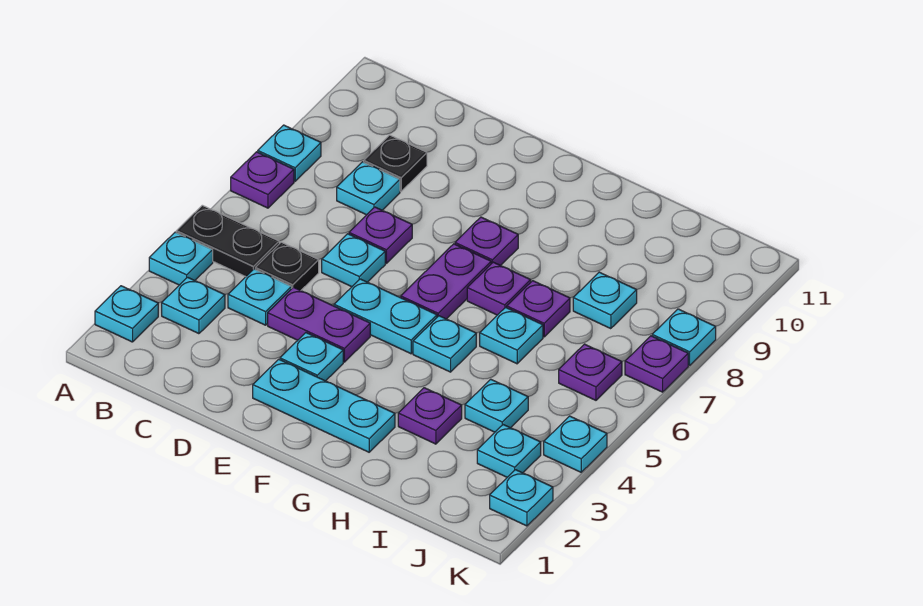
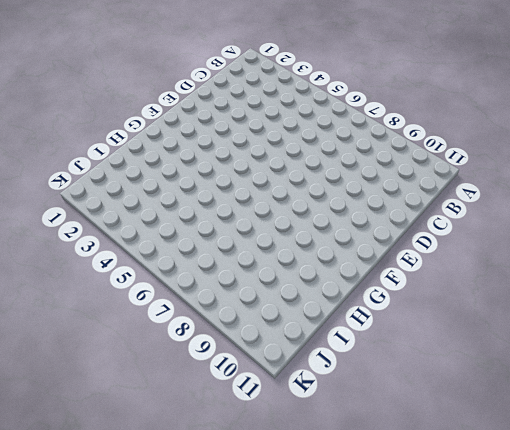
none -> cyan 1x1 plate [95,286,158,342]
none -> cyan 1x1 plate [149,232,213,285]
none -> black 1x2 plate [176,205,279,277]
none -> purple 1x1 plate [231,152,294,208]

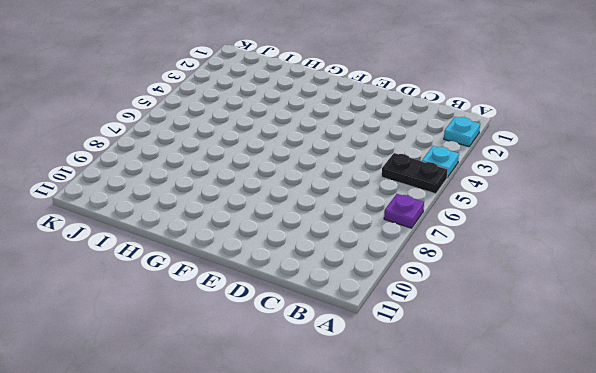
none -> cyan 1x1 plate [258,125,321,181]
none -> cyan 1x1 plate [162,277,225,334]
none -> cyan 1x1 plate [228,269,292,325]
none -> black 1x1 plate [255,242,319,291]

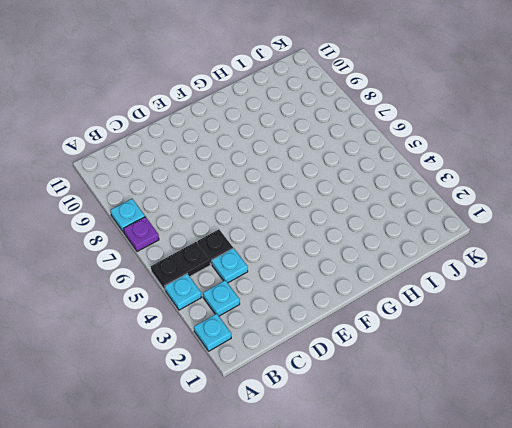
none -> cyan 1x1 plate [337,162,400,215]
none -> black 1x1 plate [364,135,427,191]
none -> purple 1x2 plate [268,287,370,362]
none -> cyan 1x1 plate [322,234,385,287]

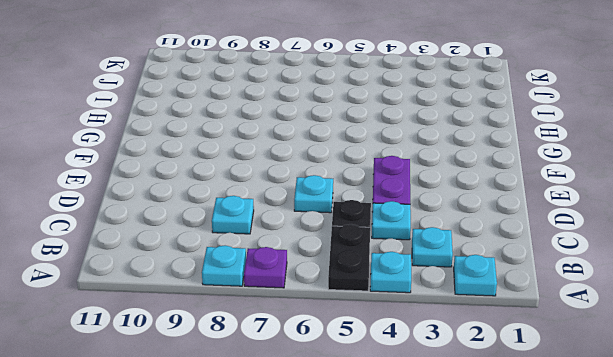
none -> black 1x1 plate [364,135,427,191]
none -> purple 1x1 plate [349,207,412,263]
none -> cyan 1x3 plate [253,359,395,452]
none -> cyan 1x1 plate [280,333,343,381]

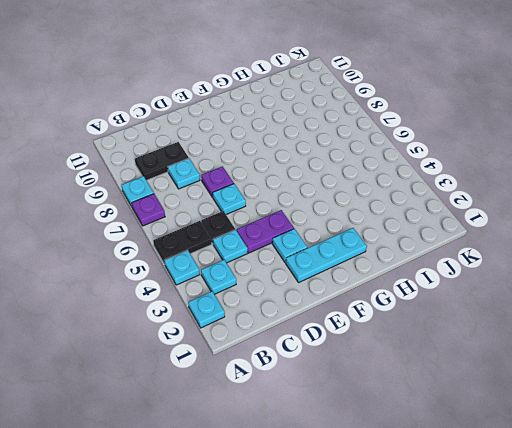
black 1x2 plate [135,142,189,180] -> black 1x1 plate [364,135,427,191]
none -> cyan 1x2 plate [334,279,437,354]
none -> purple 1x2 plate [401,244,491,319]
none -> purple 1x1 plate [455,217,518,266]
none -> cyan 1x1 plate [413,316,476,372]

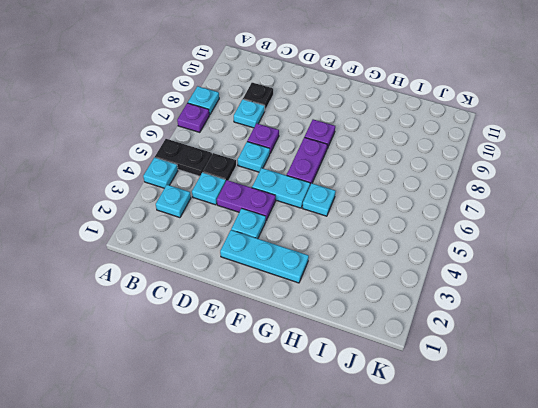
none -> cyan 1x1 plate [95,286,158,342]
none -> purple 1x1 plate [467,262,531,315]
none -> purple 1x1 plate [398,388,462,444]
none -> cyan 1x1 plate [480,307,543,364]

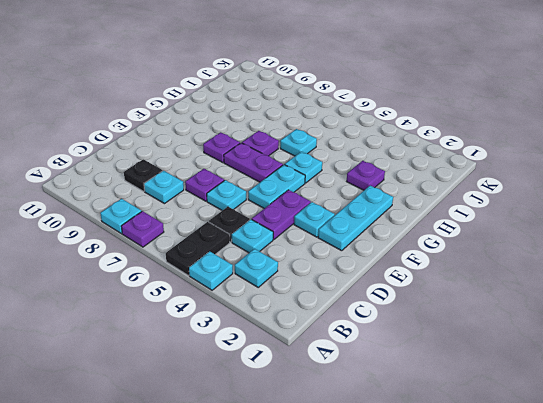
none -> cyan 1x1 plate [95,286,158,342]
none -> purple 1x1 plate [507,281,570,337]
none -> cyan 1x1 plate [465,379,528,432]
none -> cyan 1x1 plate [573,272,637,329]

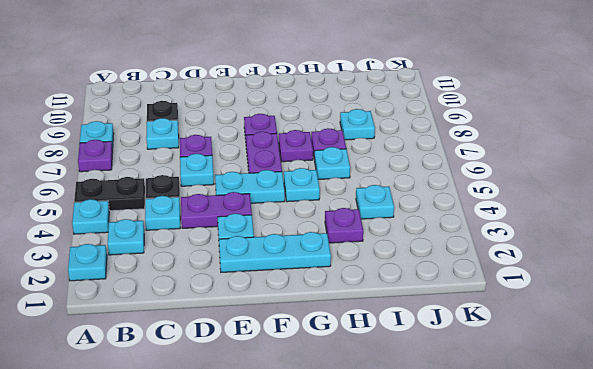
none -> cyan 1x1 plate [477,425,541,477]
none -> purple 1x1 plate [559,344,622,400]
none -> cyan 1x1 plate [490,470,553,526]
none -> cyan 1x1 plate [544,416,607,472]

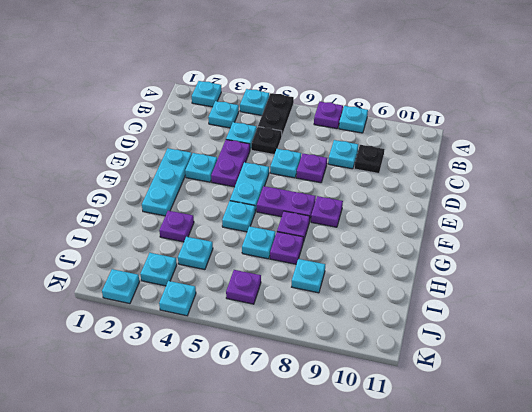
none -> purple 1x1 plate [625,336,688,392]
none -> cyan 1x1 plate [652,309,716,365]

